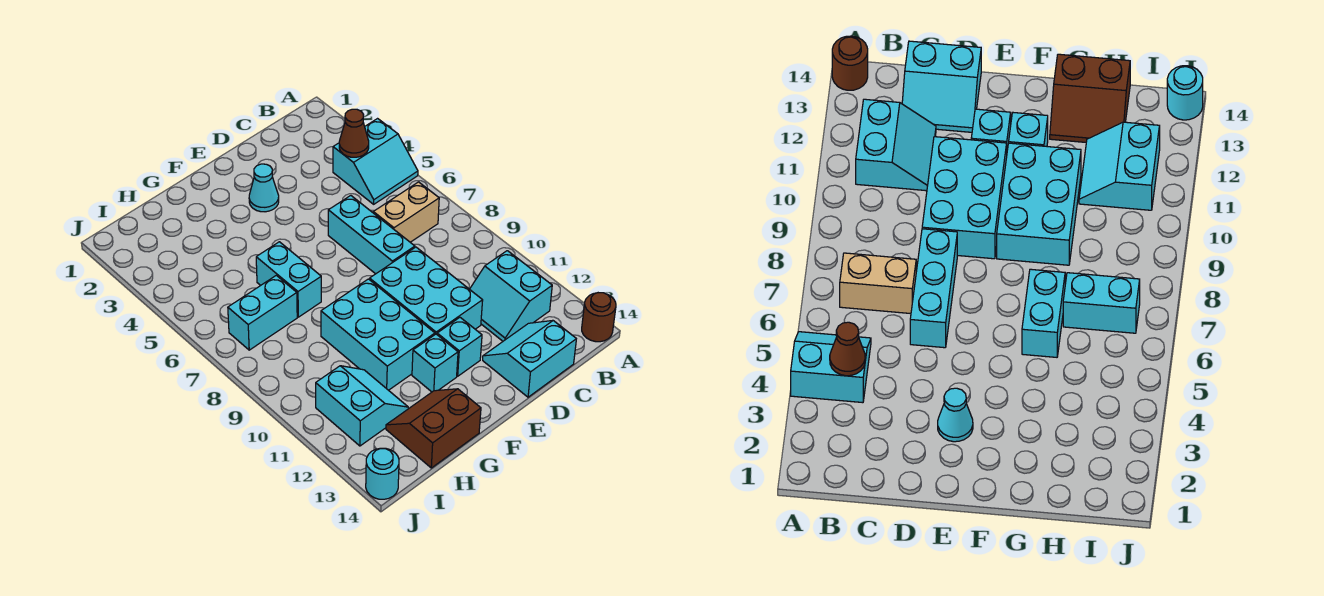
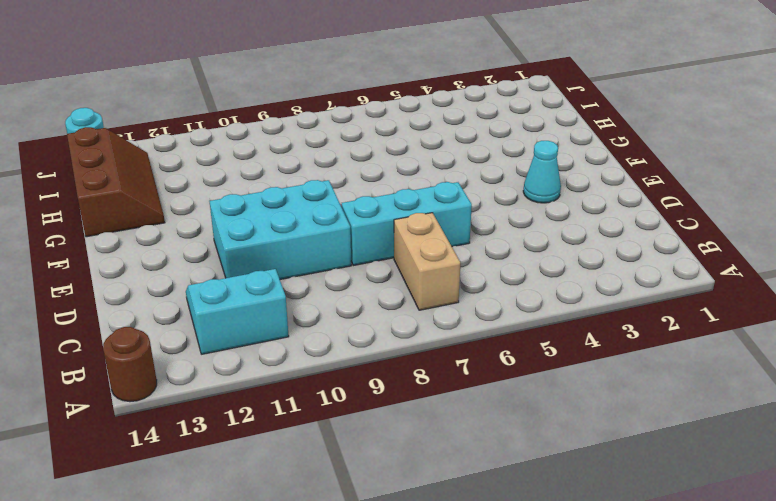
brown 2x3 slope [67,127,165,237] -> brown 2x2 slope [386,389,481,468]
none -> cyan 2x2 slope [333,119,418,204]
none -> cyan 2x2 slope [483,320,576,397]
none -> cyan 1x1 brick [437,318,482,376]

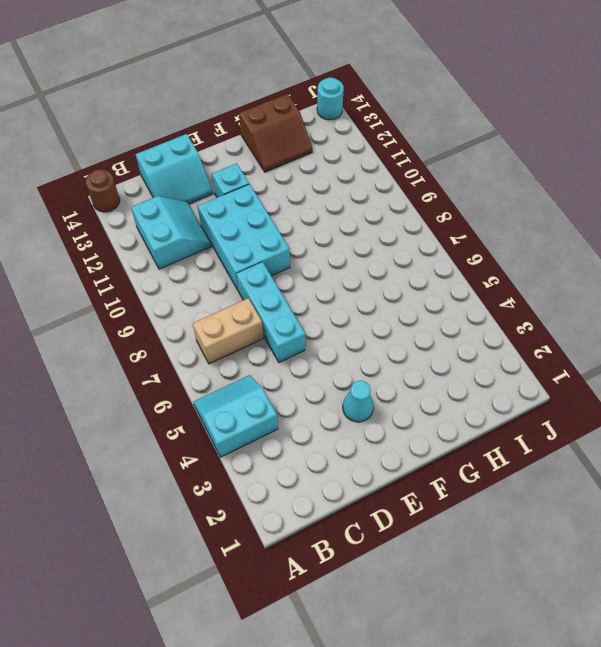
none -> cyan 2x3 brick [321,279,435,390]
none -> cyan 1x1 brick [412,334,458,392]
none -> cyan 1x2 brick [256,242,321,317]

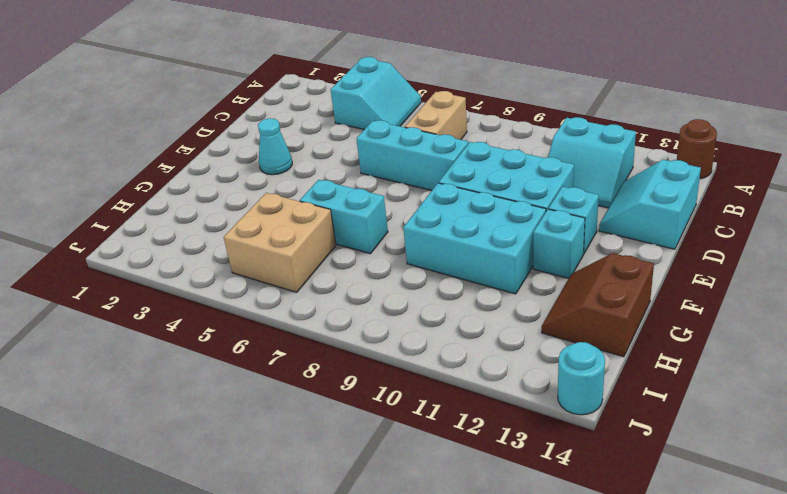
tan 2x2 brick [224,193,336,292] -> none
none -> cyan 1x2 brick [228,275,297,350]
none -> cyan 2x2 slope [316,366,408,446]
none -> brown 1x1 cone [339,109,369,157]

